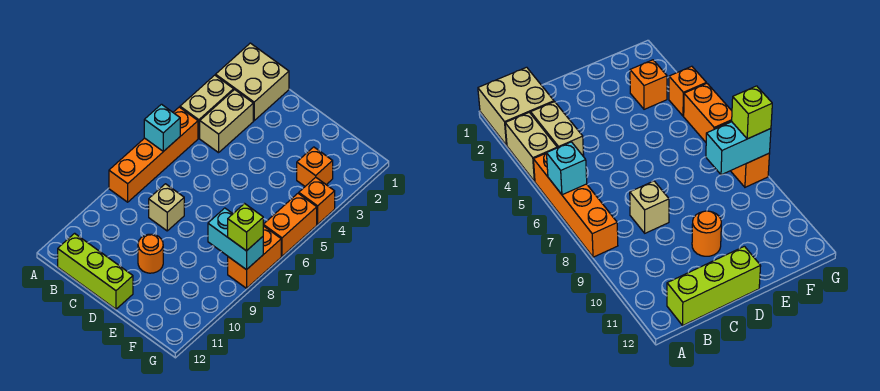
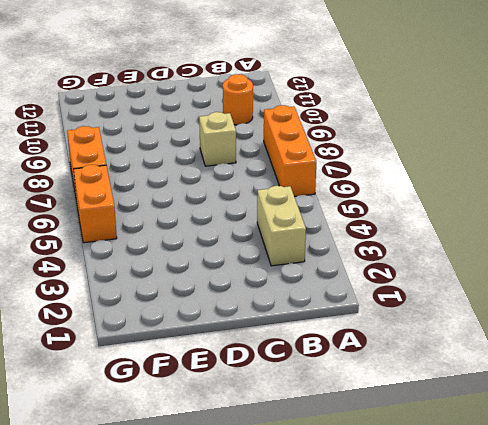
orange 1x3 brick [264,105,316,197] -> orange 1x4 brick [109,107,198,202]
orange 1x1 round brick [223,74,253,125] -> orange 1x1 round brick moved to [138,234,163,273]
none -> tan 2x2 brick [216,43,289,121]
none -> tan 1x2 brick [180,75,234,138]
none -> lime 1x3 brick [58,233,133,309]

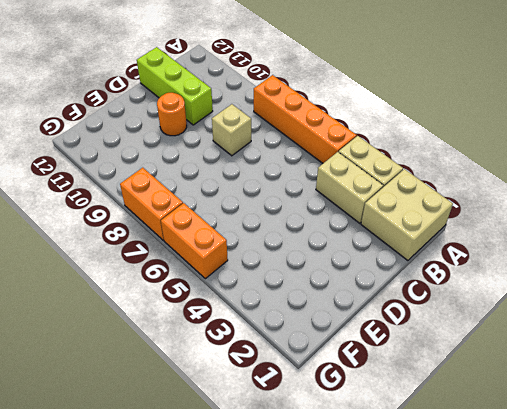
lime 1x3 brick [137,47,213,125] -> lime 1x3 brick turned to [58,233,133,309]
none -> orange 1x1 brick [297,147,333,186]
none -> orange 1x1 brick [299,177,335,224]
none -> cyan 1x1 brick [144,104,180,151]

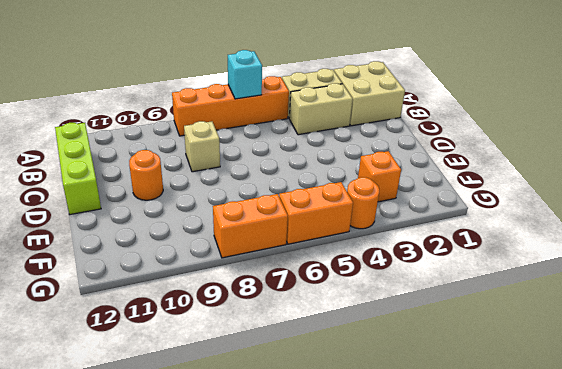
orange 1x1 round brick [347,177,379,229] -> orange 1x1 brick [299,177,335,224]
none -> cyan 1x2 brick [208,208,263,270]
none -> lime 1x1 brick [228,204,263,251]

